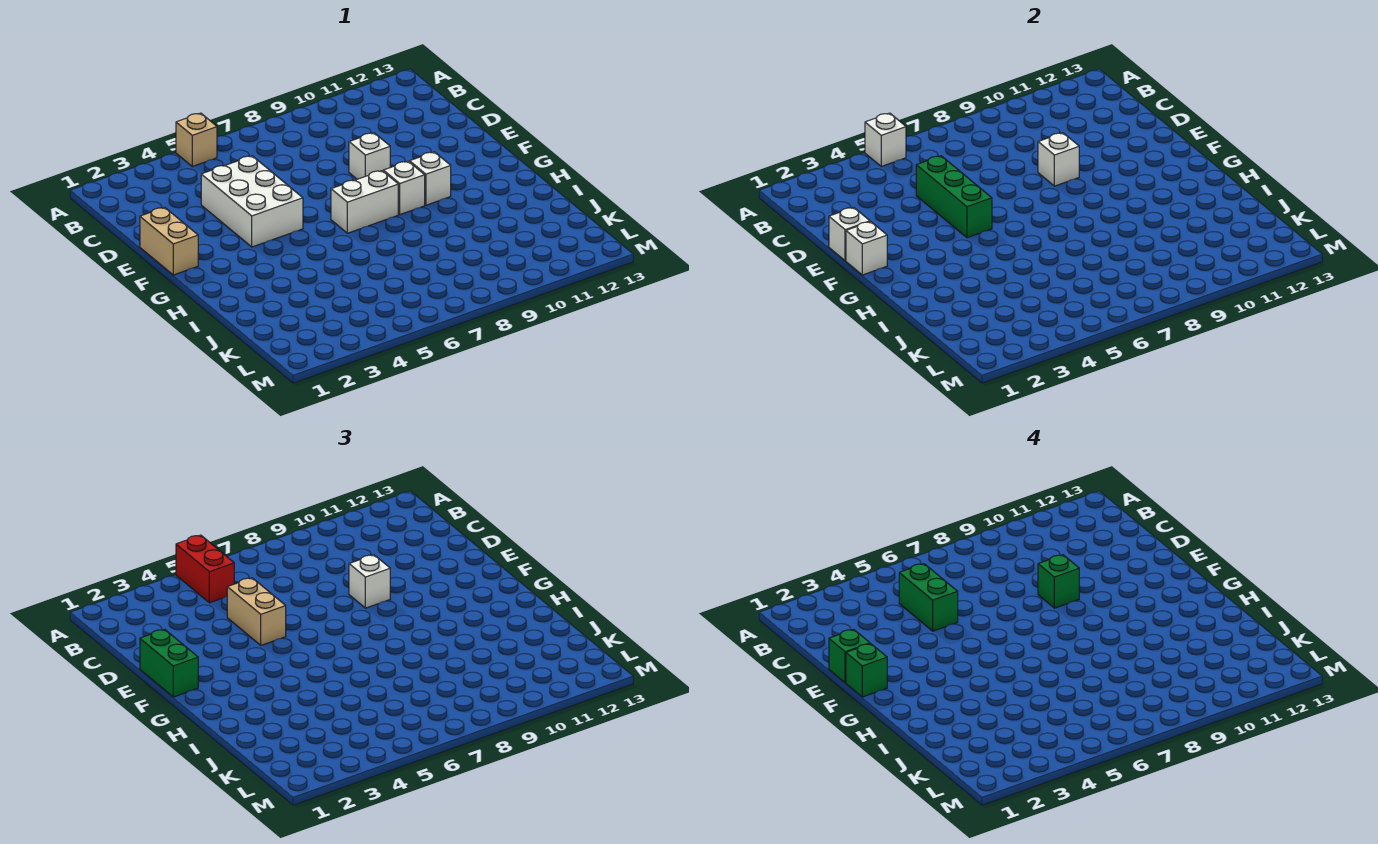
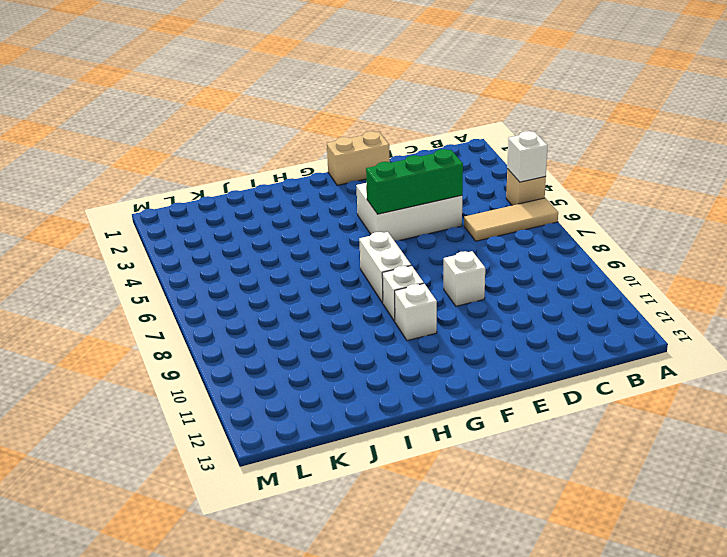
tan 1x3 tile [464,198,558,241] -> none
none -> white 1x1 brick [829,207,870,261]
none -> white 1x1 brick [1038,133,1079,186]
none -> white 1x1 brick [846,222,887,275]

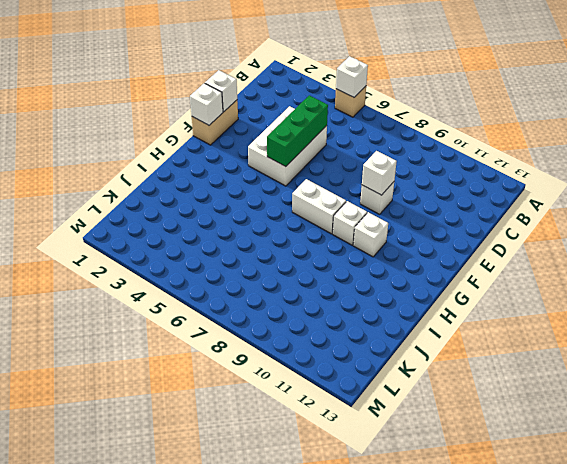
none -> red 1x2 brick [176,535,234,603]
none -> tan 1x2 brick [227,578,286,645]
none -> green 1x2 brick [140,629,198,697]

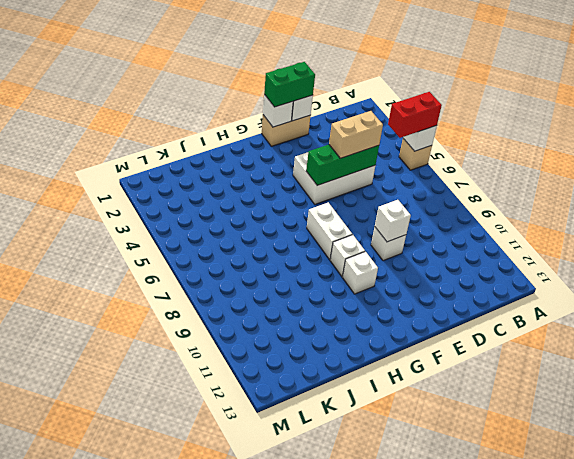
none -> white 1x1 brick [349,555,390,608]
none -> green 1x2 brick [899,564,958,631]
none -> green 1x1 brick [829,629,870,683]

